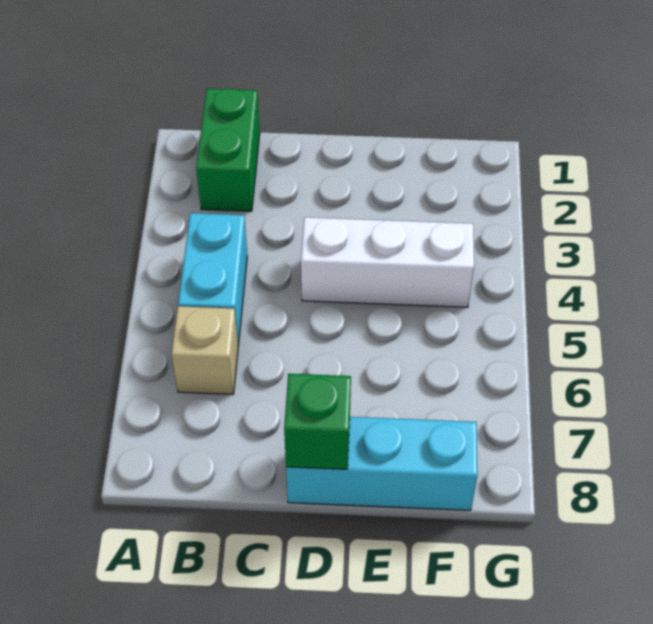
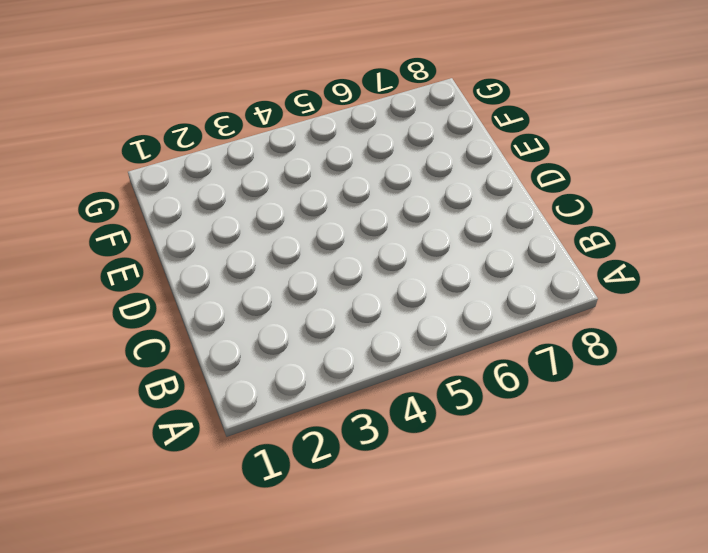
none -> green 1x2 brick [196,89,260,211]
none -> cyan 1x2 brick [178,213,247,345]

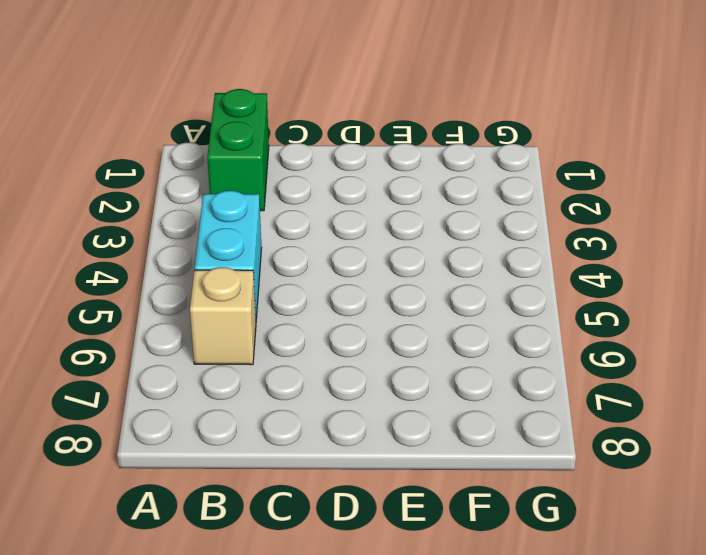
none -> white 1x3 brick [301,217,474,307]
none -> cyan 1x3 brick [286,417,478,510]

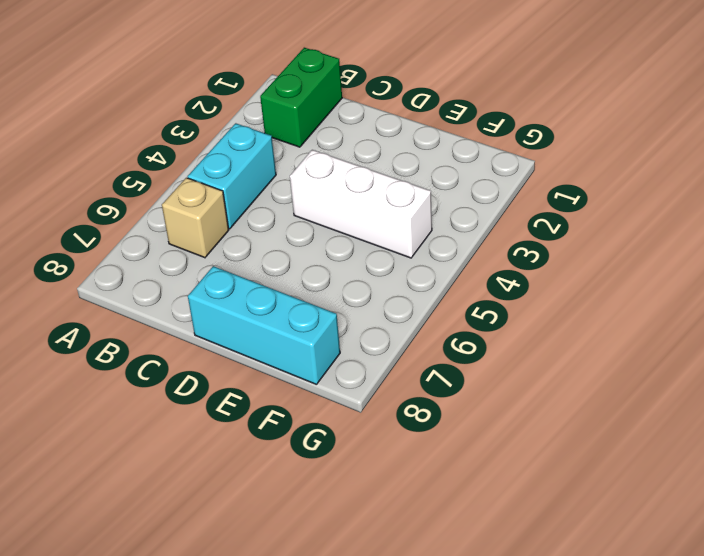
none -> green 1x1 brick [284,374,351,469]

